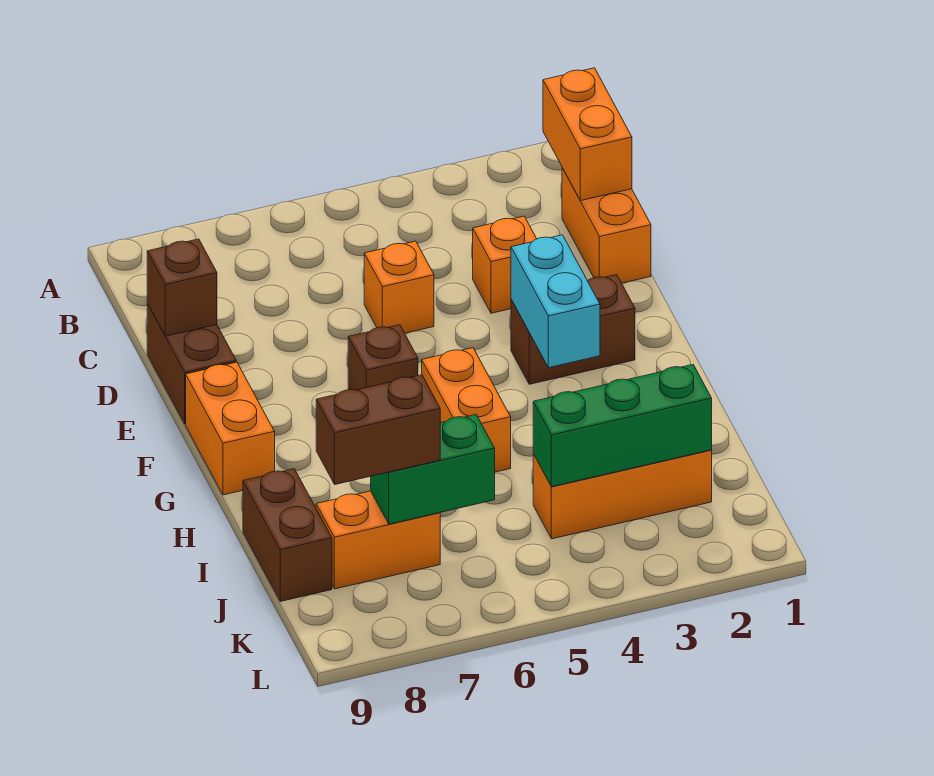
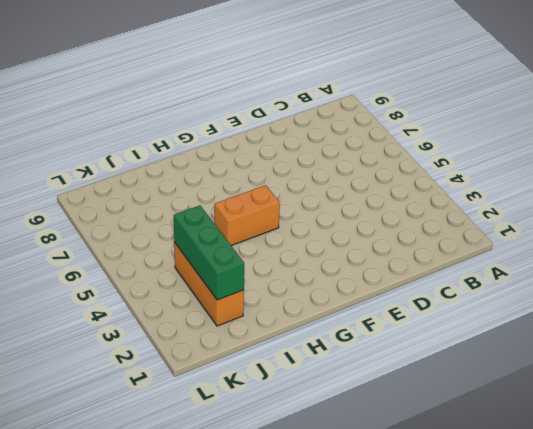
none -> orange 1x2 brick [562,168,651,283]
none -> orange 1x1 brick [473,216,537,313]
none -> orange 1x1 brick [364,241,434,333]

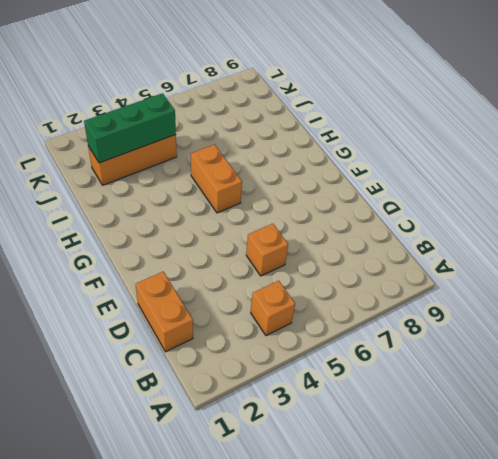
orange 1x1 brick [251,281,295,336] -> orange 1x1 brick moved to [473,216,537,313]
none -> brown 1x2 brick [147,304,236,424]
none -> brown 1x2 brick [511,275,635,384]
none -> brown 1x1 brick [348,325,418,390]

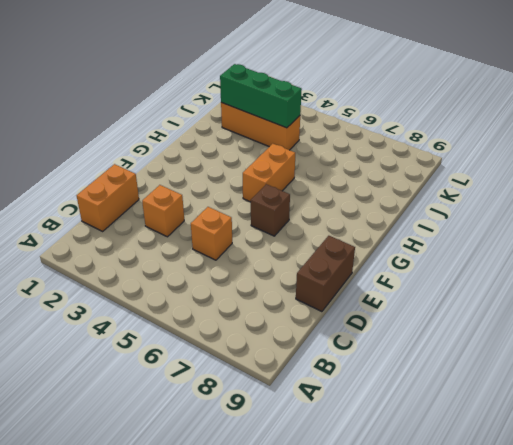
none -> brown 1x2 brick [511,275,635,384]
none -> orange 1x2 brick [186,362,275,495]
none -> brown 1x2 brick [243,469,332,601]

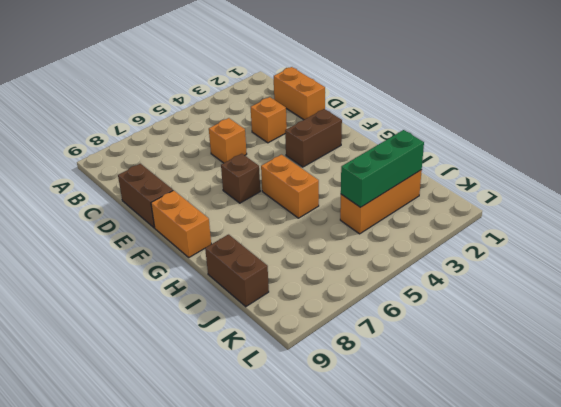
none -> orange 1x2 brick [316,491,440,589]
none -> orange 1x2 brick [543,68,632,201]
none -> brown 1x1 brick [147,239,217,336]

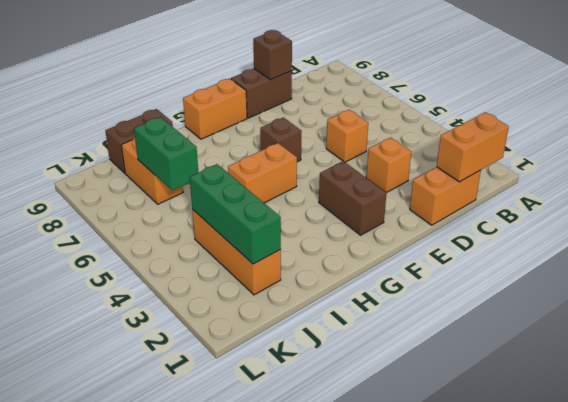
none -> cyan 1x2 brick [511,235,600,368]
none -> brown 1x2 brick [316,375,440,484]

